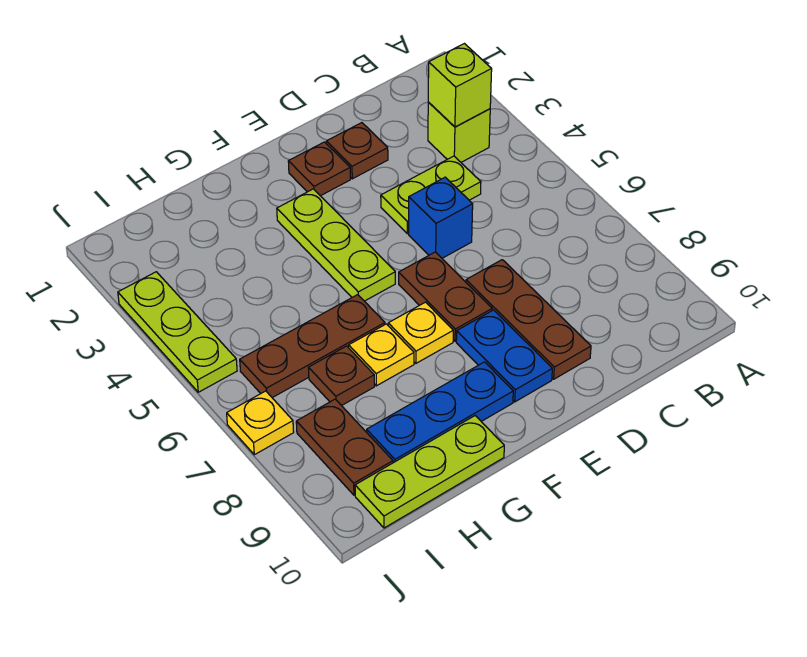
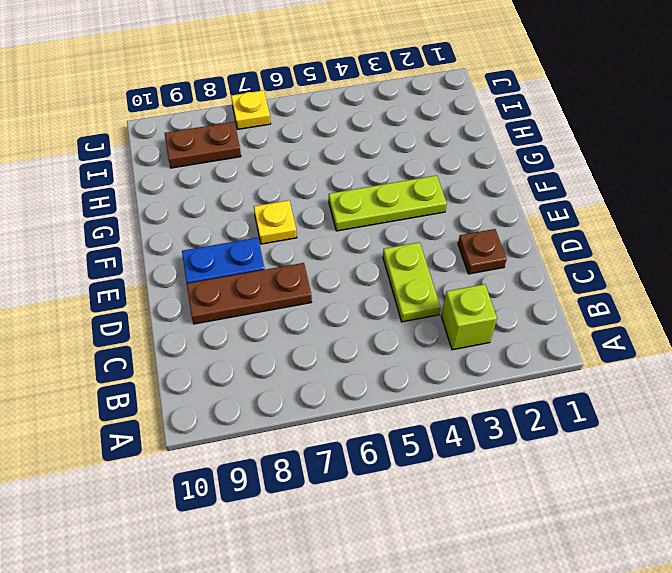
none -> blue 1x1 brick [409,177,473,258]
none -> brown 1x1 plate [288,142,350,196]
none -> brown 1x2 plate [399,252,492,341]

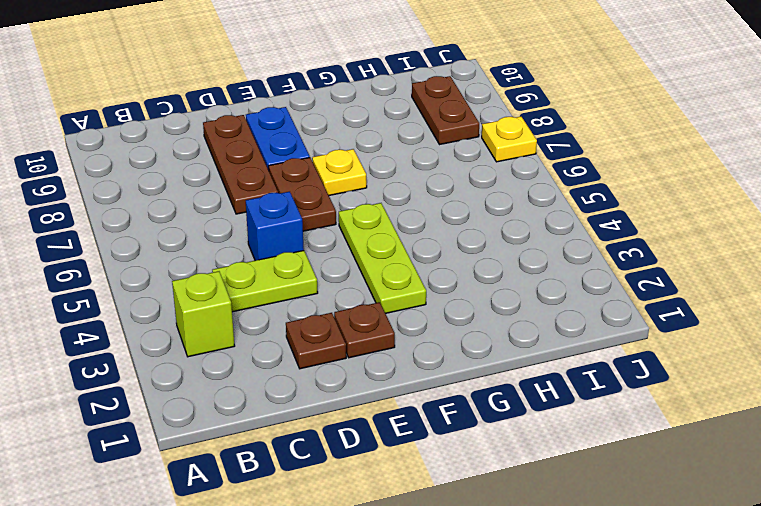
none -> blue 1x3 plate [367,362,513,463]
none -> brown 1x3 plate [240,295,385,398]
none -> yellow 1x1 plate [349,324,414,386]

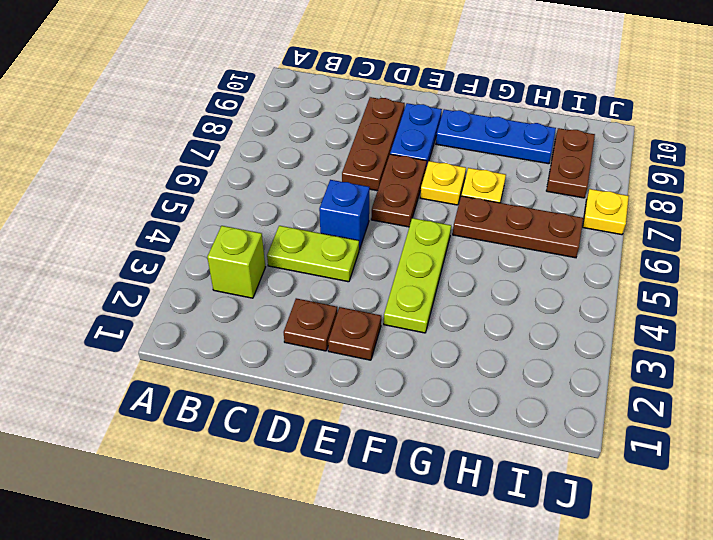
none -> lime 1x3 plate [355,416,504,528]
none -> brown 1x1 plate [309,346,374,406]
none -> lime 1x3 plate [118,272,237,392]

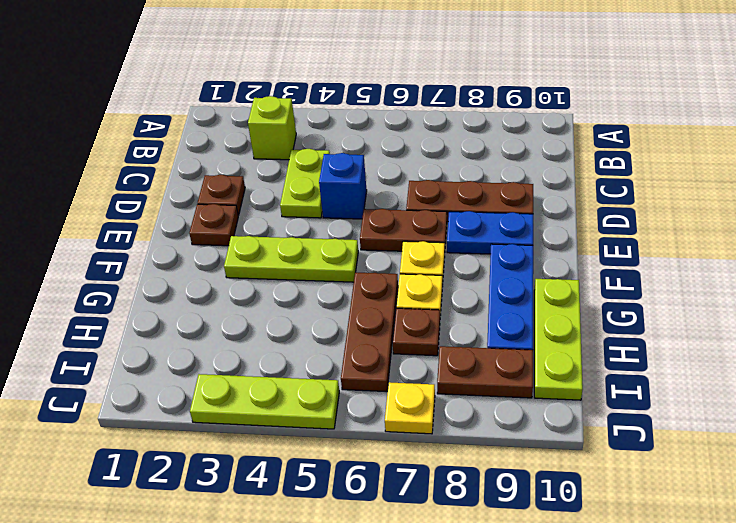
none -> lime 1x1 brick [428,44,492,127]

